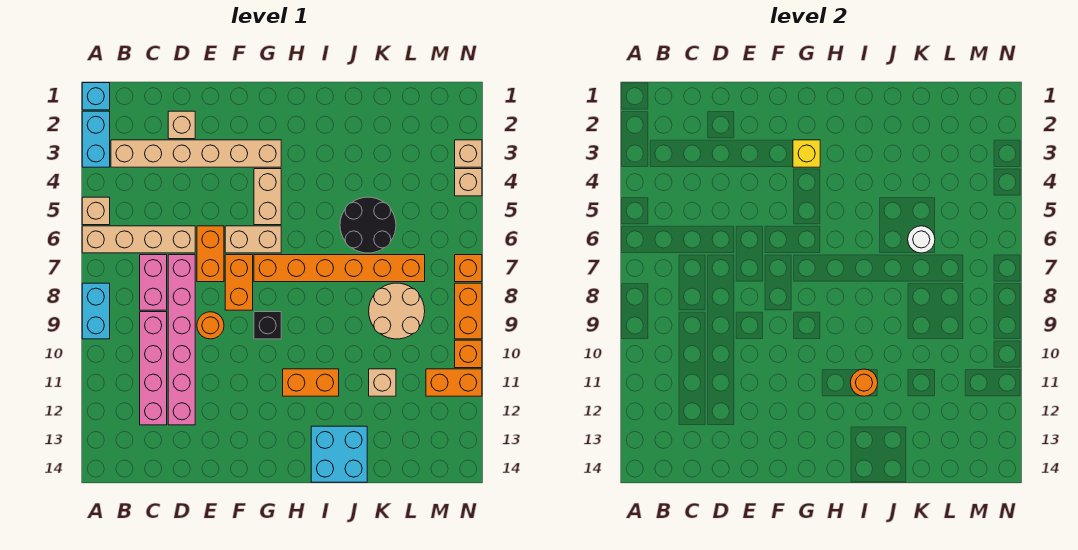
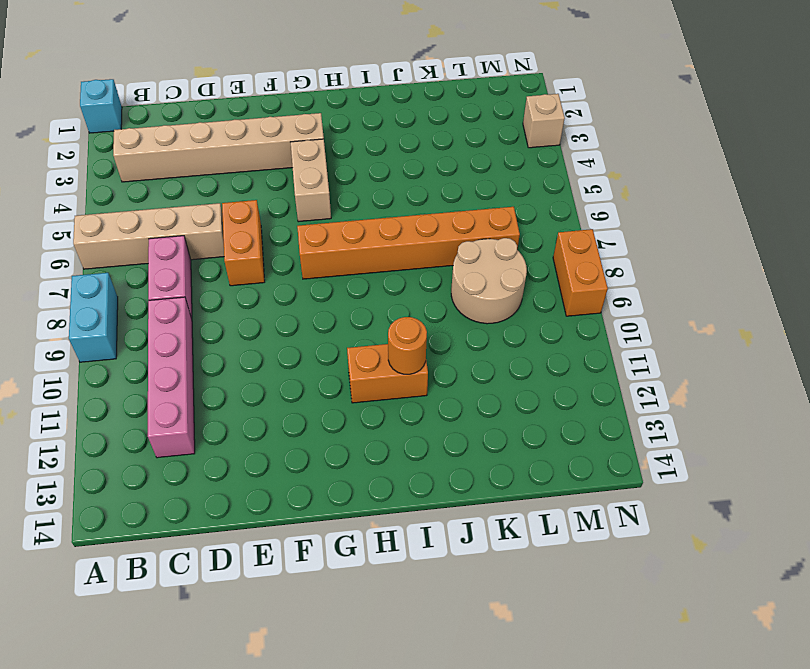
none -> cyan 1x2 brick [82,111,110,167]
none -> tan 1x1 brick [82,197,110,225]
none -> tan 1x1 brick [168,111,195,139]
none -> pink 1x6 brick [168,255,195,425]

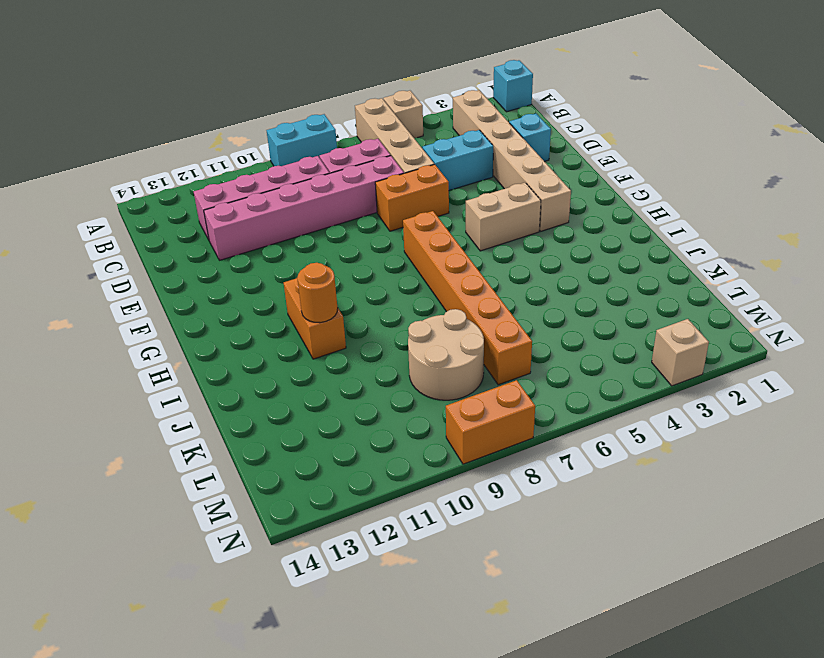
cyan 1x1 brick [509,114,551,162] -> tan 1x1 brick [168,111,195,139]
cyan 1x2 brick [422,130,493,190] -> cyan 1x2 brick moved to [82,111,110,167]
none -> orange 1x1 round brick [197,312,224,339]
none -> tan 1x2 brick [225,226,281,253]
none -> orange 1x2 brick [225,255,253,310]
none -> black 1x1 brick [254,312,281,339]

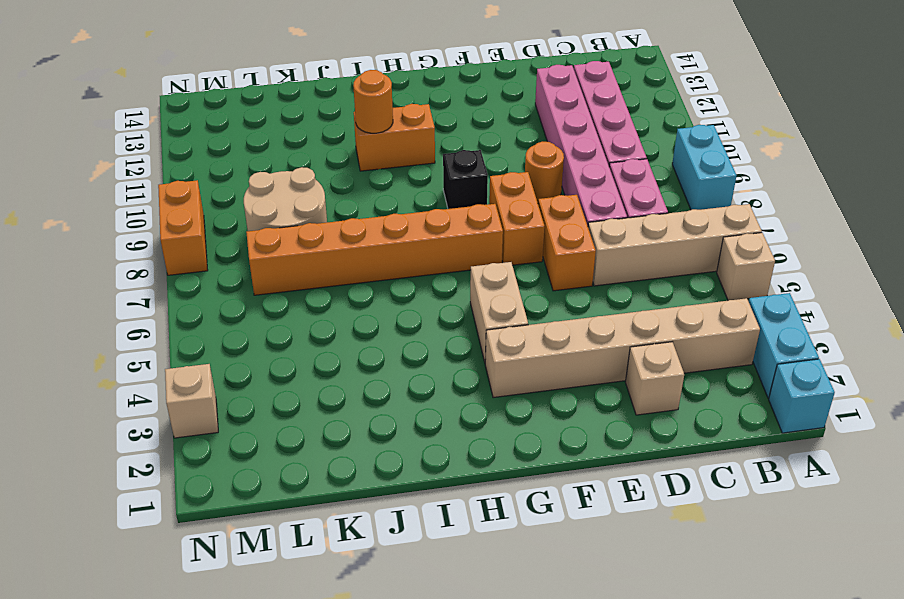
none -> tan 1x2 brick [225,226,281,253]
none -> cyan 2x2 brick [311,426,367,482]
none -> black 2x2 round brick [340,197,396,253]
none -> tan 1x1 brick [369,369,396,396]

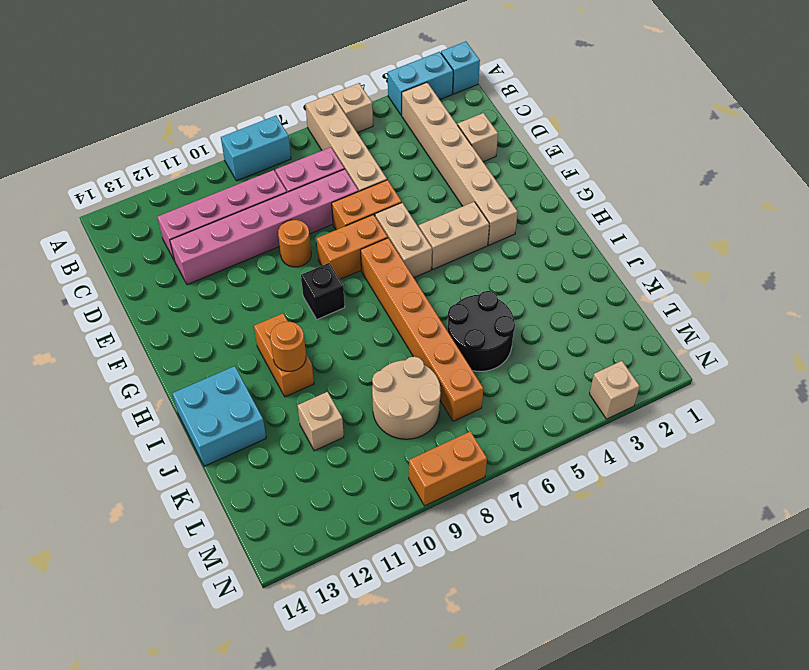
none -> orange 1x2 brick [426,369,482,396]
none -> tan 1x1 brick [455,169,482,196]
none -> orange 1x1 brick [455,255,482,282]
none -> orange 1x1 brick [455,340,482,368]

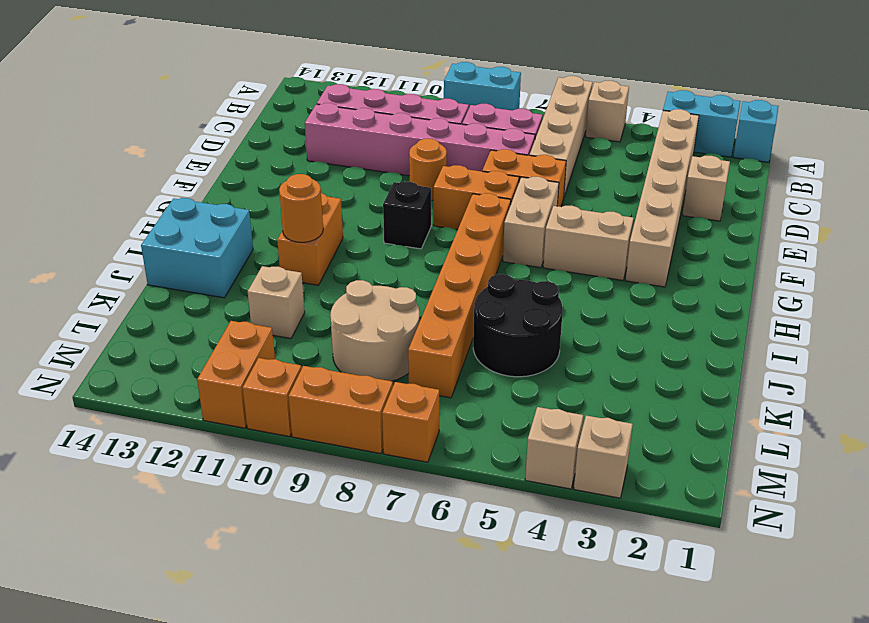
none -> yellow 1x1 brick [793,140,820,167]
none -> white 1x1 round brick [908,226,935,253]

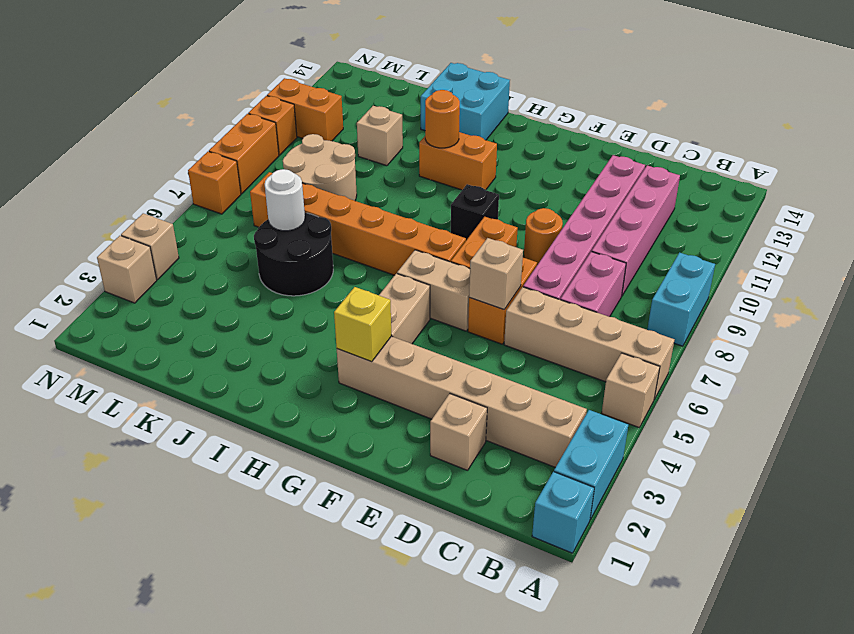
tan 1x1 brick [469,238,523,309] -> none

